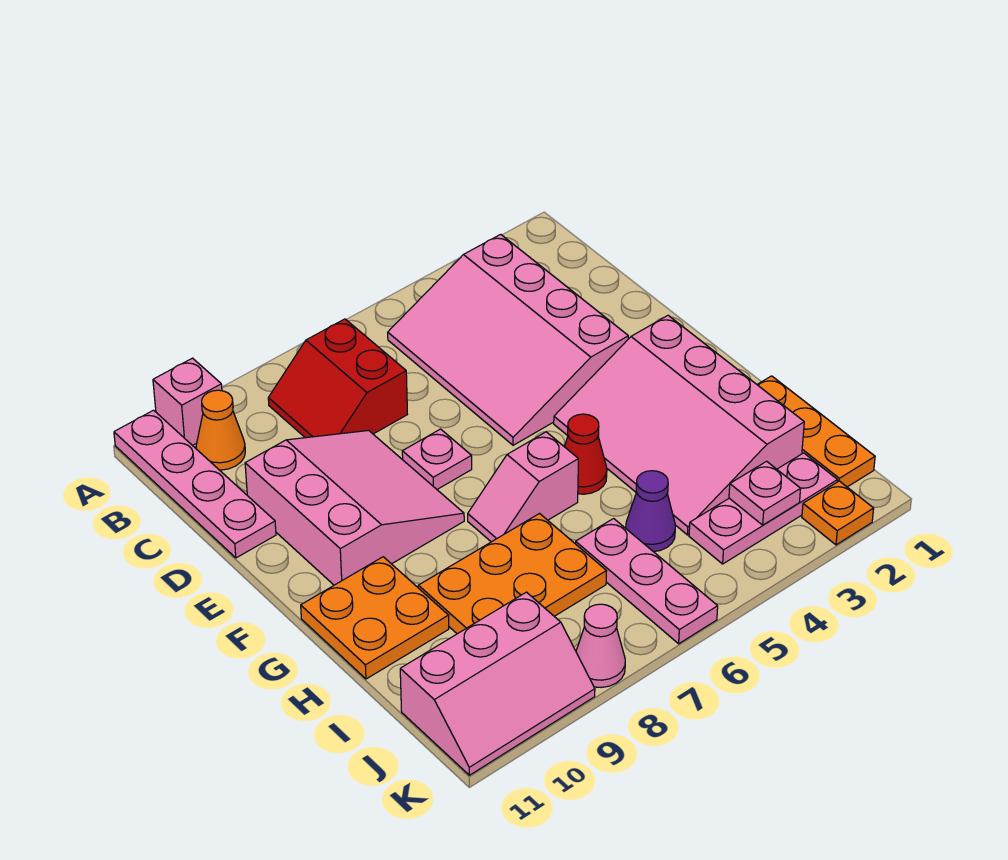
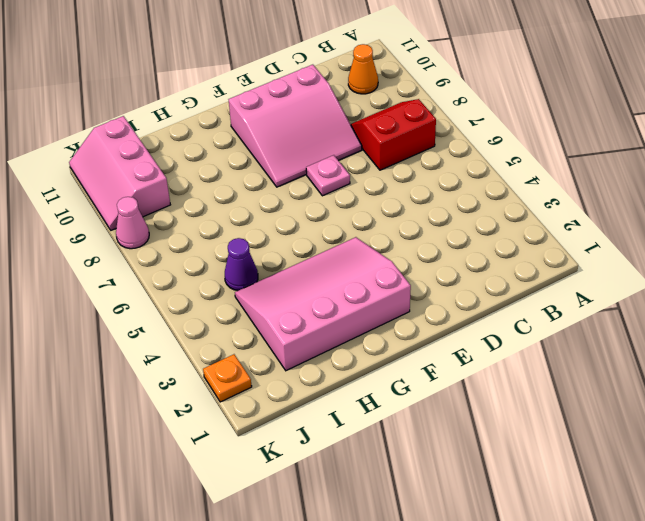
none -> pink 1x1 brick [153,358,222,445]
none -> pink 1x4 plate [114,410,276,558]
none -> pink 3x4 slope [388,234,628,445]

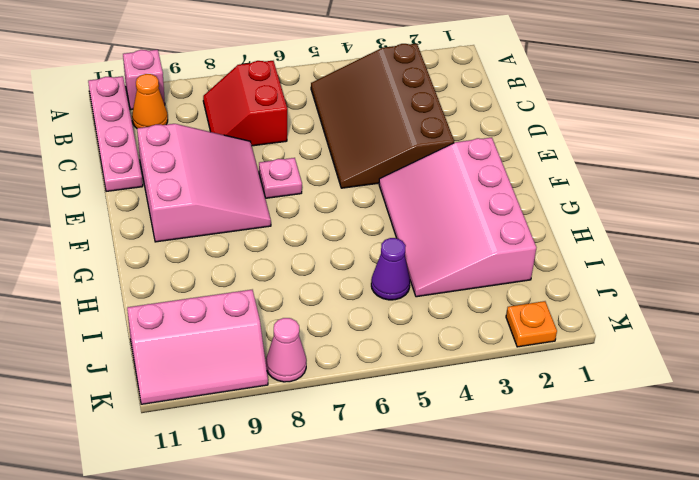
brown 3x4 slope [311,44,454,188] -> pink 3x4 slope [388,234,628,445]
none -> red 1x1 cone [564,414,607,494]
none -> pink 1x2 slope [468,432,578,542]
none -> orange 2x2 plate [301,557,449,679]

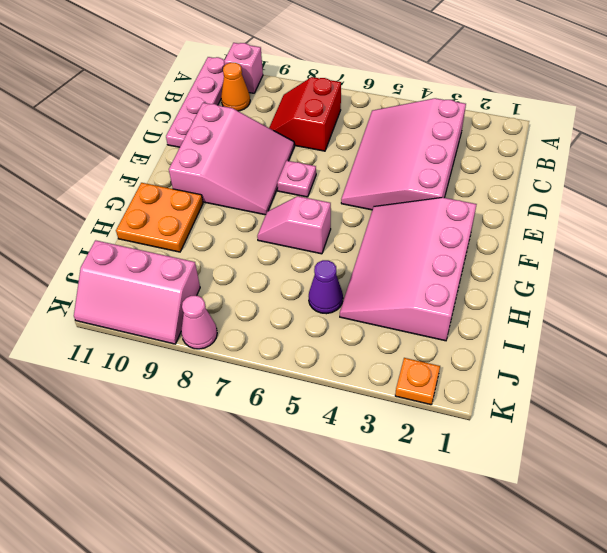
none -> red 1x1 cone [564,414,607,494]
none -> orange 1x3 plate [757,376,875,487]
none -> orange 2x3 plate [418,514,606,634]

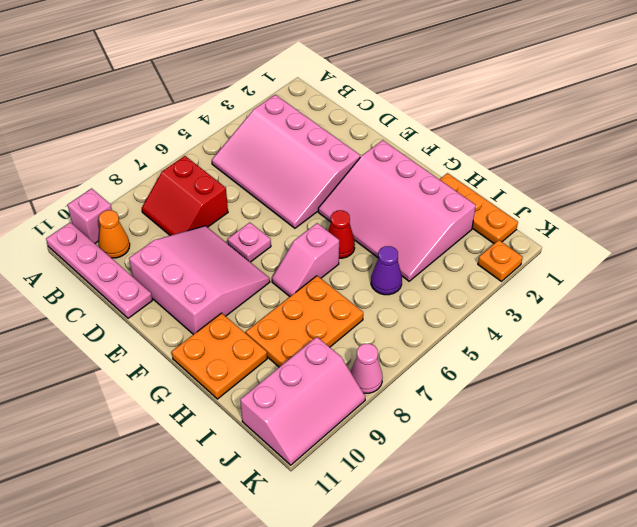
none -> pink 1x3 plate [575,519,718,644]
none -> pink 1x3 plate [689,453,837,564]
none -> pink 1x1 plate [729,461,801,525]

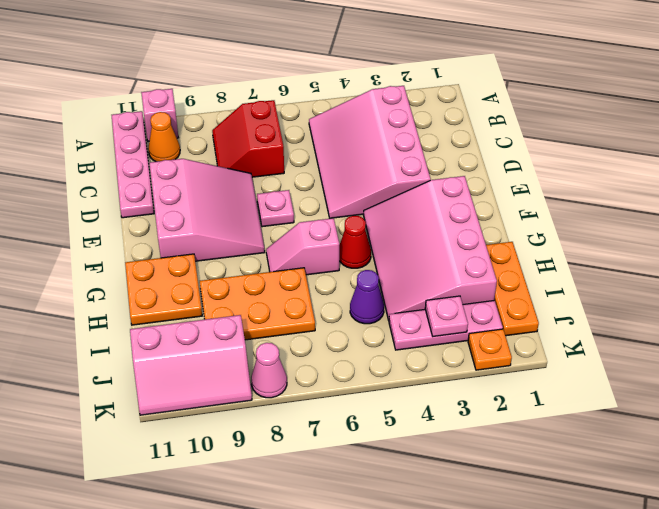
none -> pink 1x3 plate [575,519,718,644]

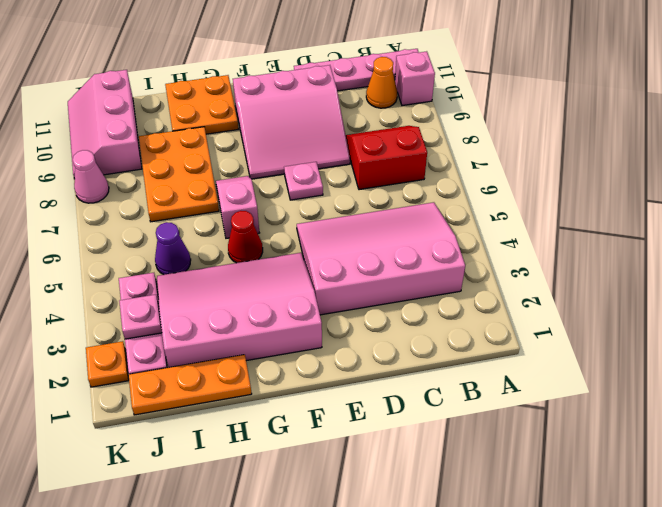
none -> pink 1x3 plate [575,519,718,644]

